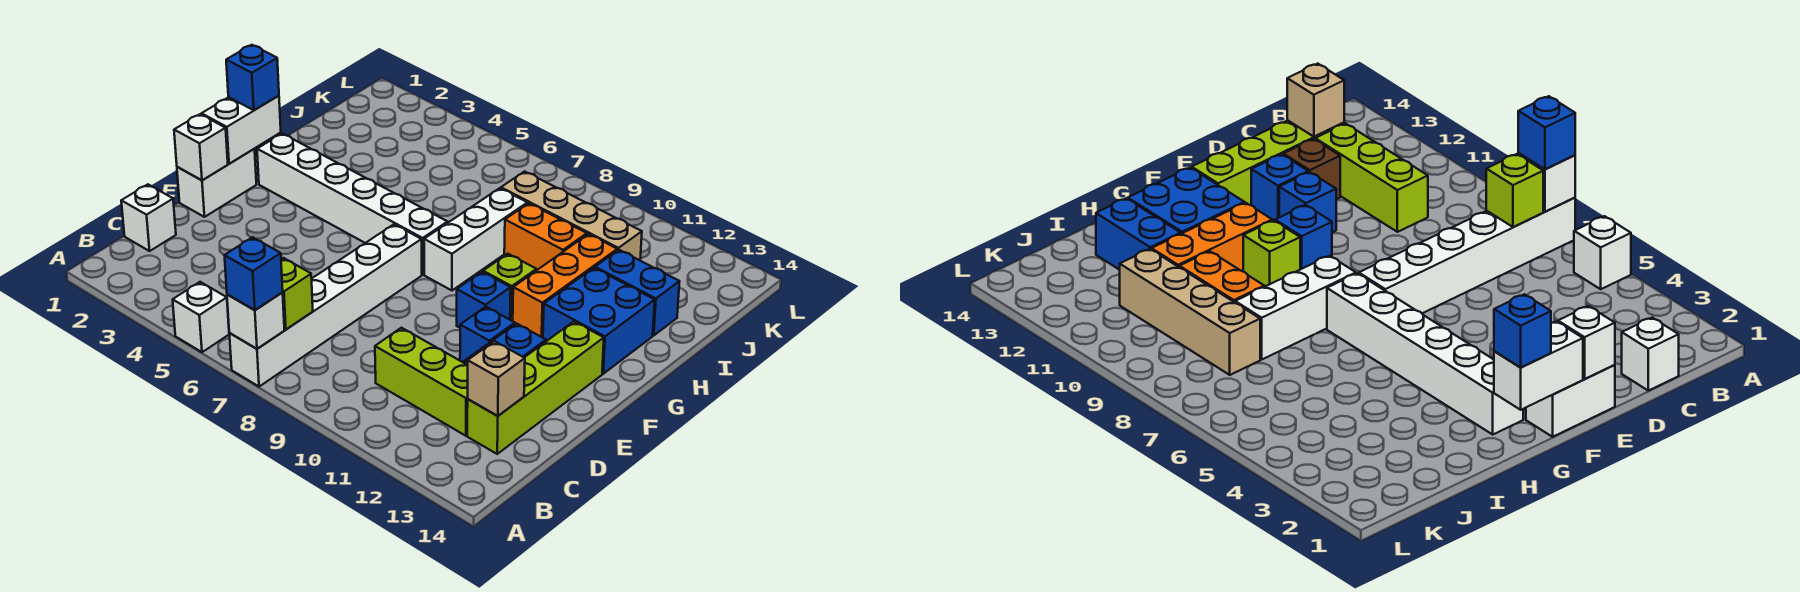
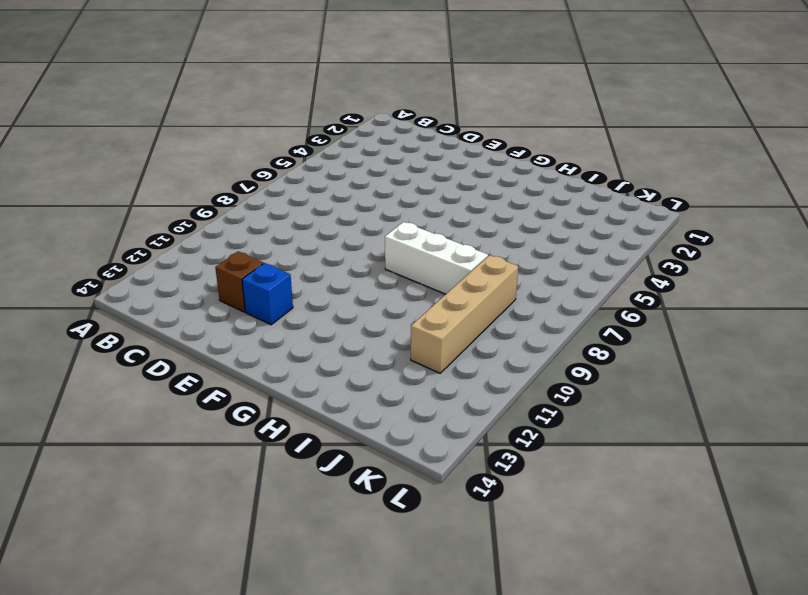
none -> white 1x1 brick [173,282,229,352]
none -> white 1x6 brick [229,224,422,387]
none -> white 1x1 brick [121,184,176,251]

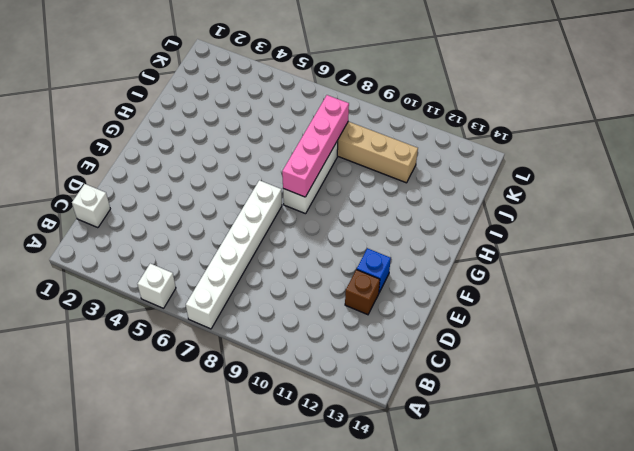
pink 1x4 brick [282,95,349,197] -> none
none -> lime 1x3 brick [375,328,468,436]
none -> lime 1x4 brick [467,321,604,454]
none -> white 1x2 brick [177,149,256,217]

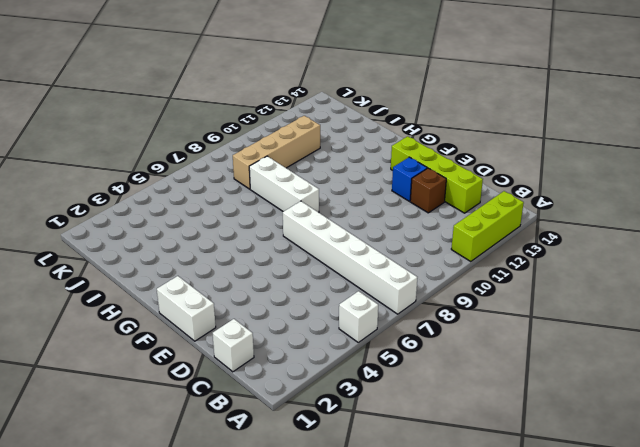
lime 1x3 brick [451,191,524,262] -> lime 1x3 brick moved to [375,328,468,436]
none -> blue 1x1 brick [460,307,515,363]
none -> blue 1x1 brick [457,272,511,328]
none -> white 1x6 brick [257,134,448,275]

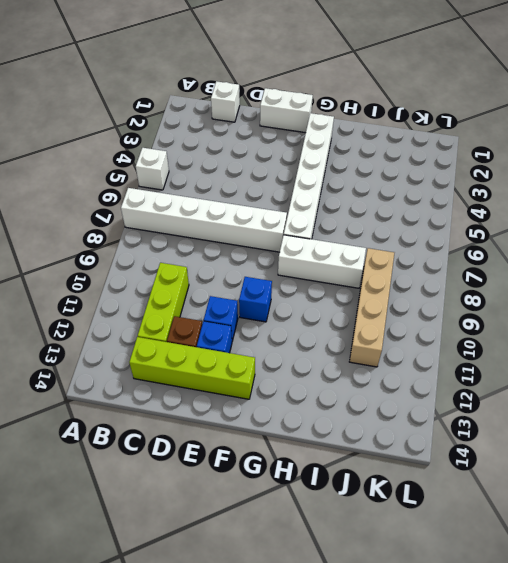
none -> lime 1x1 brick [483,254,536,321]
none -> orange 1x3 brick [513,234,617,338]
none -> blue 2x2 brick [543,268,655,374]

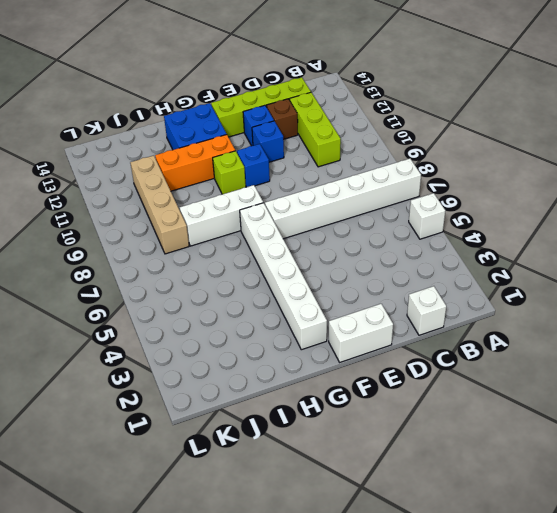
none -> orange 1x2 brick [504,203,587,271]
none -> blue 1x2 brick [595,250,680,335]
none -> white 1x1 brick [227,293,284,349]

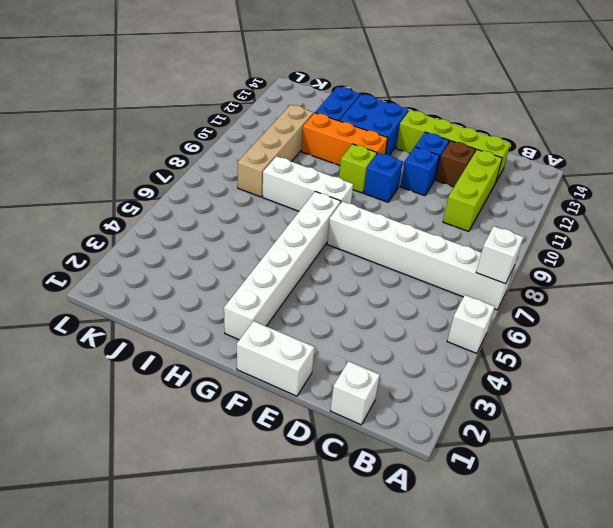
none -> orange 1x2 brick [504,203,587,271]
none -> lime 1x1 brick [281,258,313,329]
none -> tan 1x1 brick [468,341,525,416]

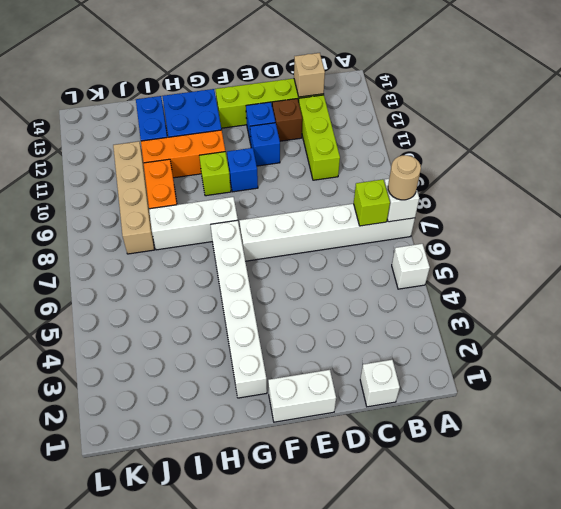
tan 1x1 round brick [388,155,421,200] -> blue 1x1 brick [224,237,283,310]
none -> white 1x1 brick [174,114,228,180]
none -> white 1x2 brick [201,96,281,164]
none -> blue 1x1 brick [226,45,279,110]

